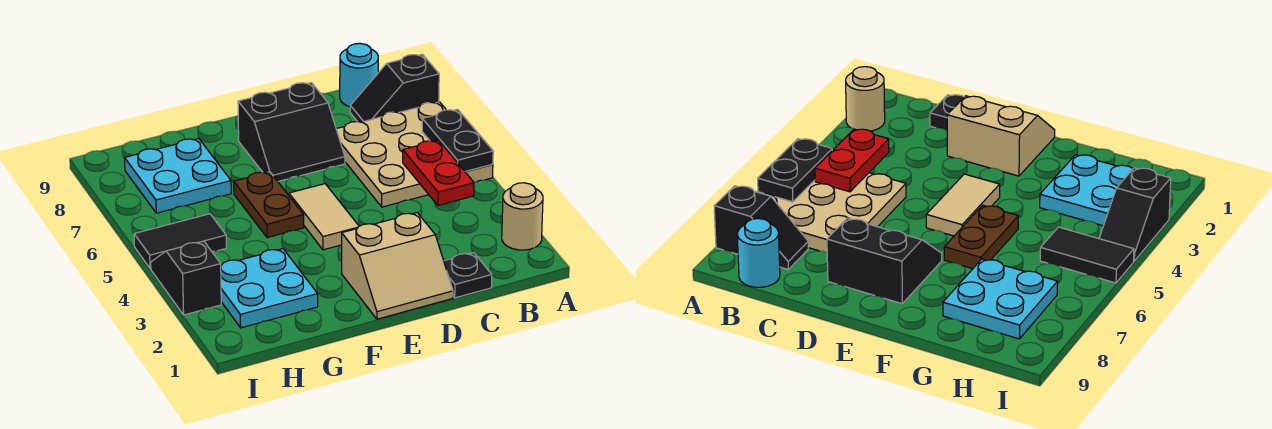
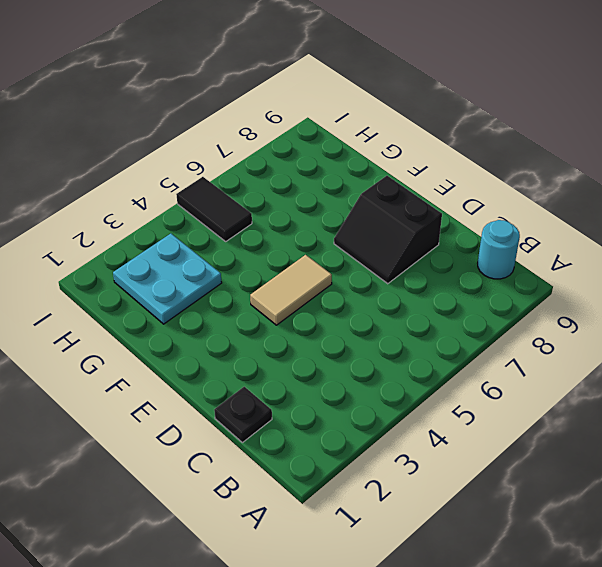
none -> tan 1x1 round brick [502,183,543,250]
none -> tan 3x3 plate [336,102,493,207]
none -> black 1x2 slope [350,54,439,122]

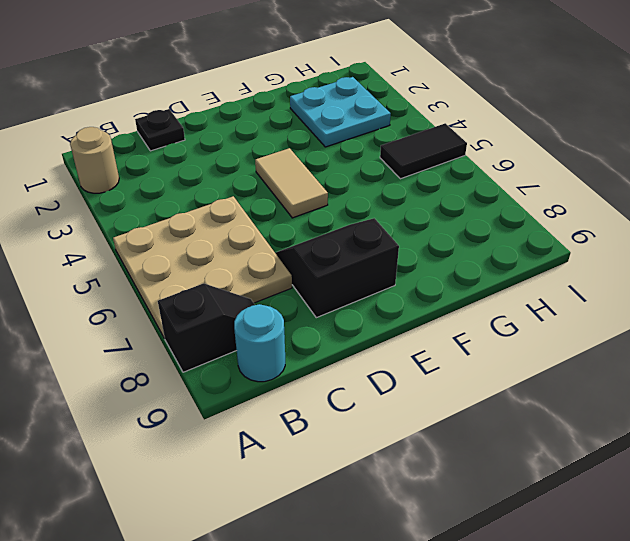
none -> tan 2x2 slope [342,213,453,319]
none -> brown 1x2 plate [234,172,304,238]
none -> cyan 2x2 plate [125,139,231,213]

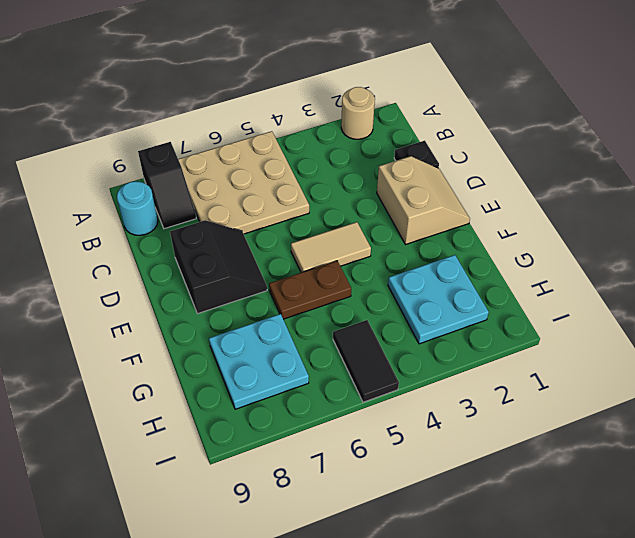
none -> black 1x2 slope [151,241,221,315]
none -> black 1x2 plate [422,109,493,171]
none -> red 1x2 plate [403,140,474,205]

